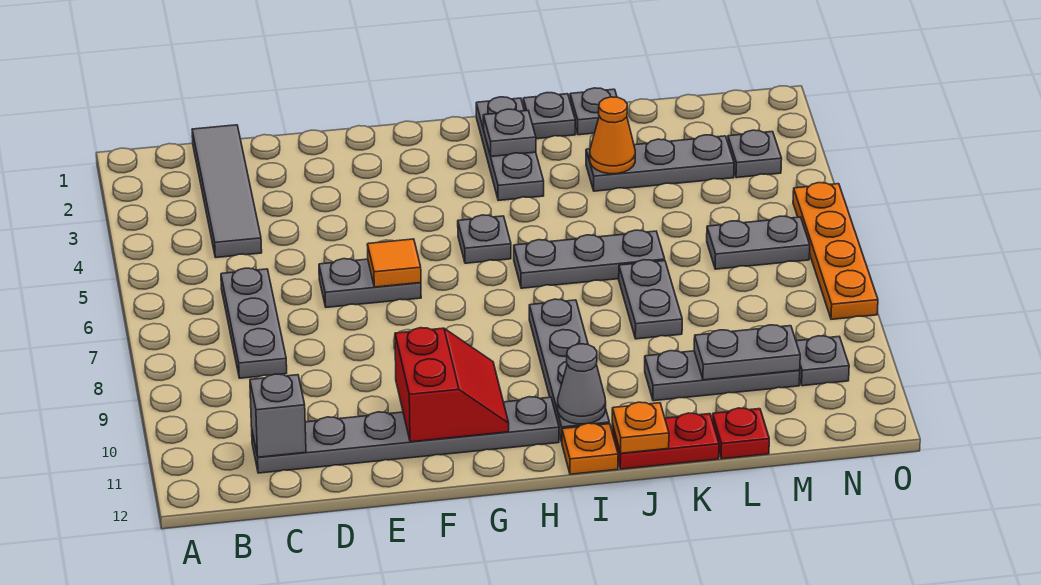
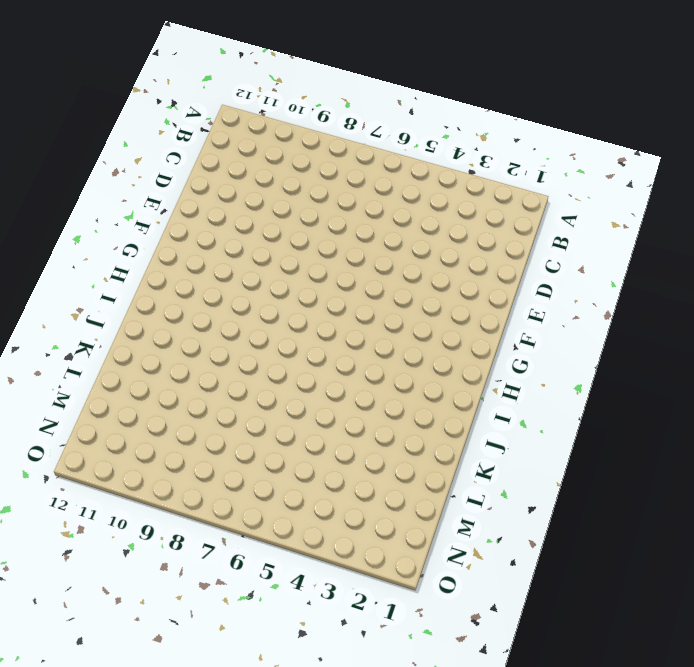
none -> grey 1x4 tile [192,125,262,258]
none -> grey 1x3 plate [221,268,287,378]
none -> grey 1x6 plate [252,397,559,473]

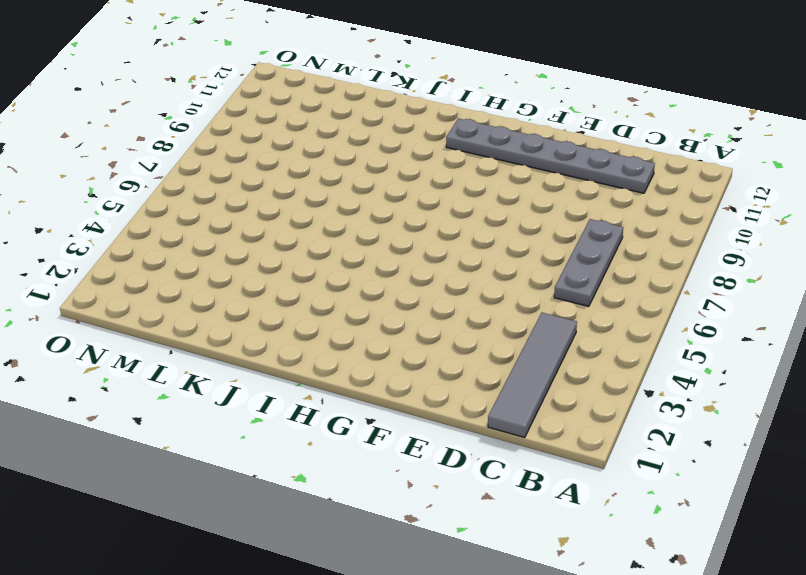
none -> grey 1x2 plate [319,259,421,307]
none -> grey 1x1 plate [458,215,511,263]
none -> grey 1x3 plate [476,97,544,201]

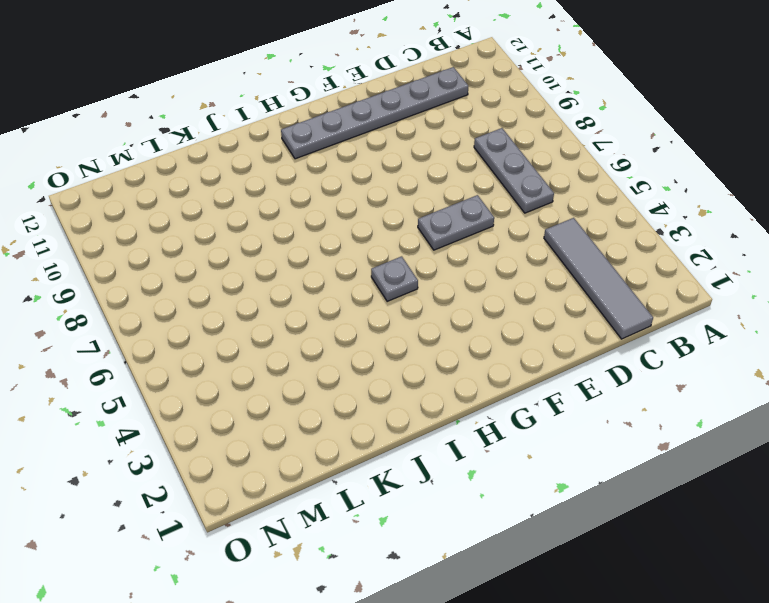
none -> grey 1x3 plate [476,97,544,201]
none -> grey 1x3 plate [514,230,665,288]
none -> grey 1x4 plate [529,299,609,442]

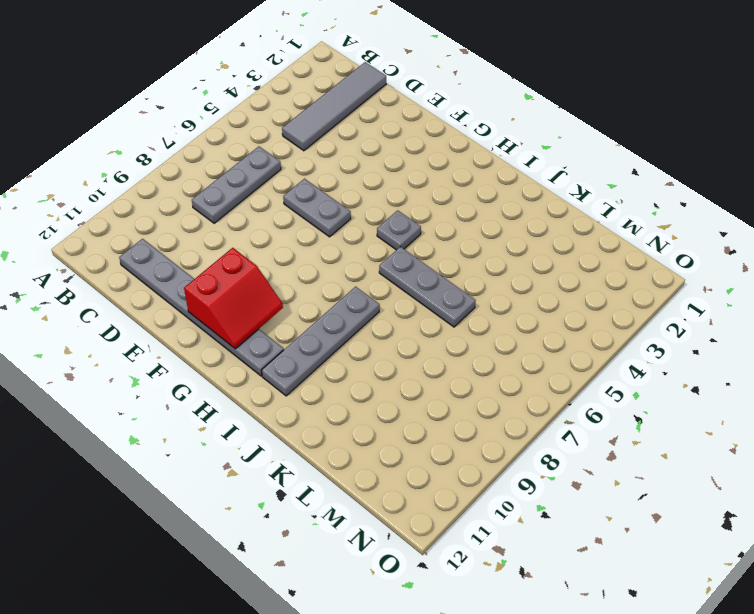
none -> grey 1x3 plate [476,97,544,201]
none -> orange 1x1 plate [562,423,618,474]
none -> grey 1x1 plate [523,93,575,139]

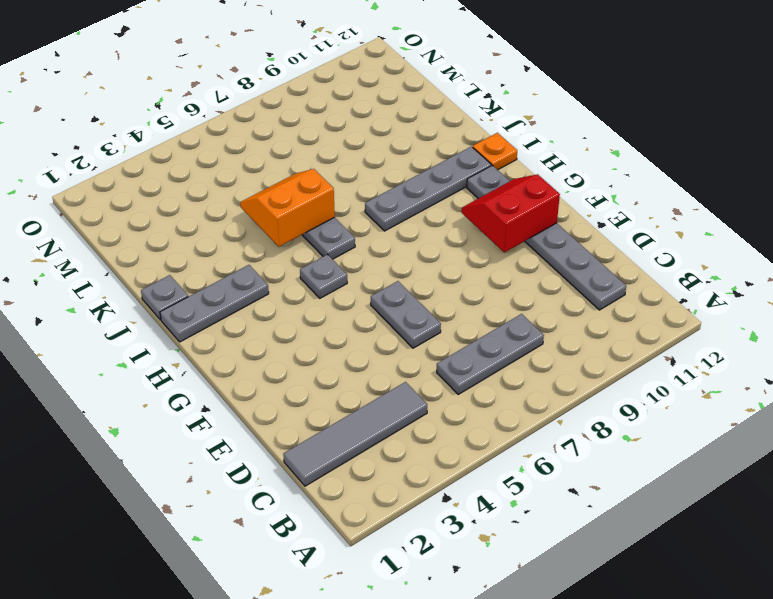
orange 2x2 slope [240,169,335,247] -> none
none -> red 1x2 plate [612,413,719,469]
none -> grey 1x1 plate [570,88,617,135]
none -> grey 1x3 plate [586,135,734,191]

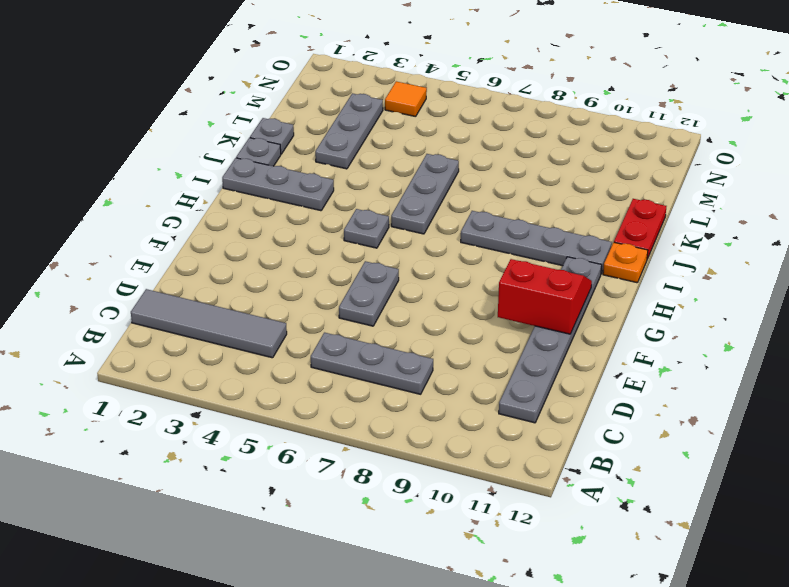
orange 1x1 tile [385,81,427,117] -> orange 1x1 tile moved to [367,239,421,287]
none -> grey 1x2 plate [619,260,682,339]
none -> grey 1x3 plate [645,351,800,401]
none -> red 1x1 plate [712,408,769,459]

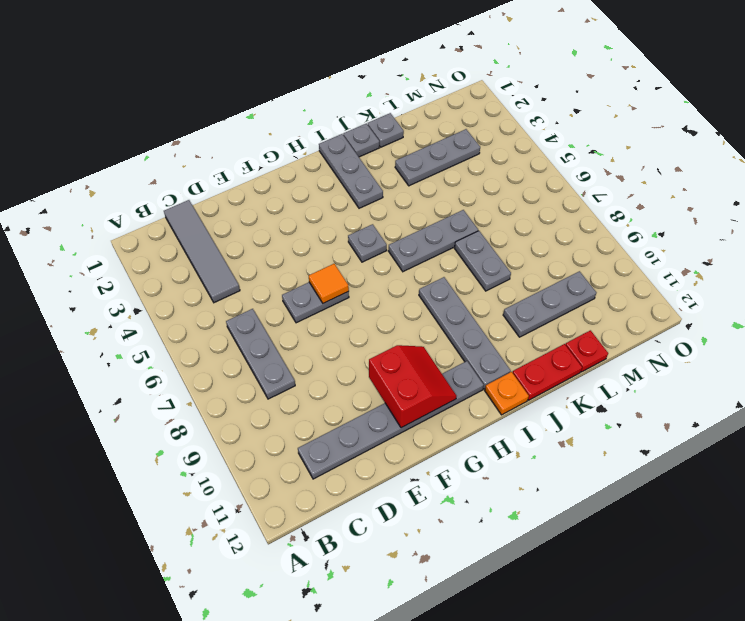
none -> grey 1x2 plate [707,216,810,269]
none -> grey 1x1 plate [728,130,782,178]
none -> grey 1x1 plate [796,336,849,386]

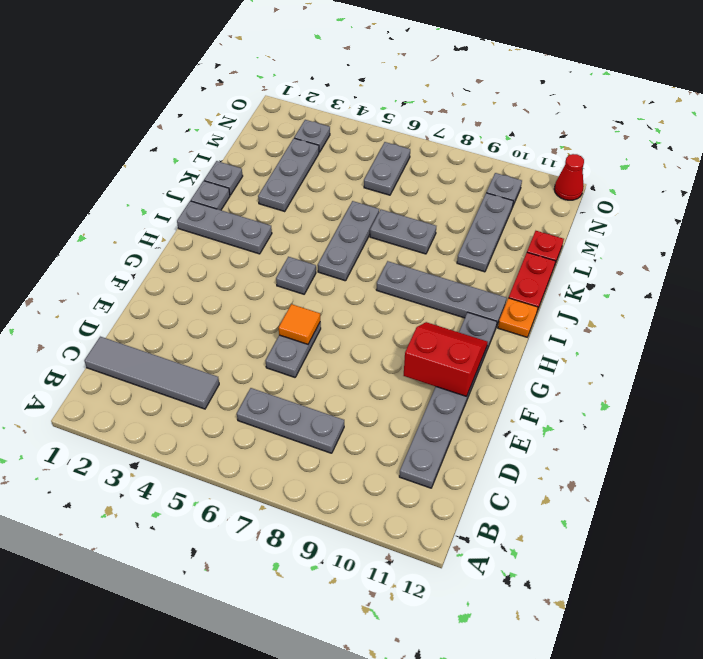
red 1x1 cone [554,154,584,200] -> none
none -> orange 1x4 plate [793,183,878,319]
none -> grey 1x1 brick [250,374,306,457]
none -> grey 1x1 plate [483,109,536,156]

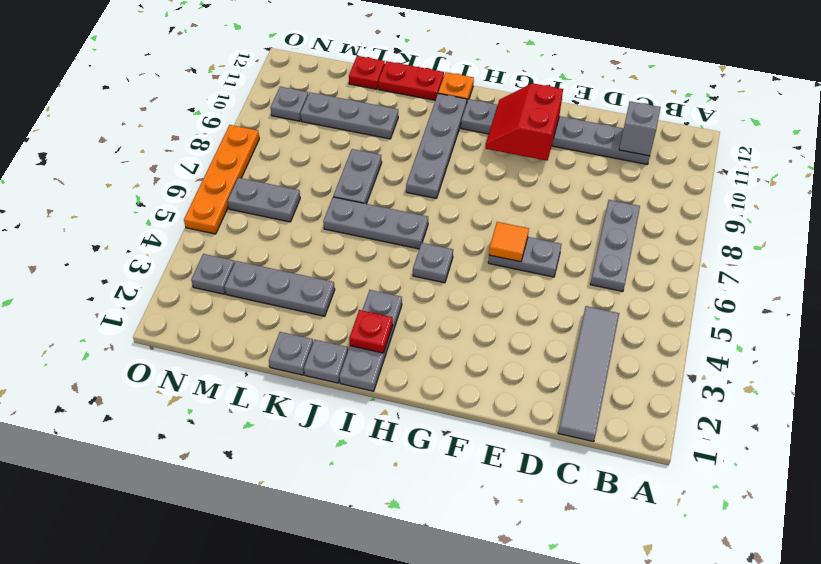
red 1x1 plate [349,310,393,353] -> grey 1x1 plate [483,109,536,156]
none -> grey 1x1 cone [558,344,606,424]
none -> orange 1x1 plate [612,402,669,453]
none -> orange 1x1 cone [590,97,635,174]

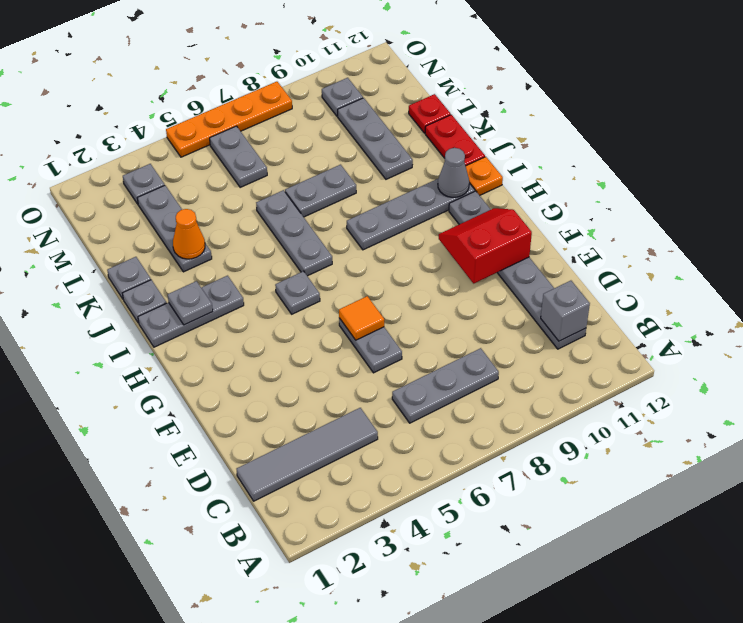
none -> orange 1x1 plate [612,402,669,453]
none -> grey 1x2 plate [694,325,800,380]

